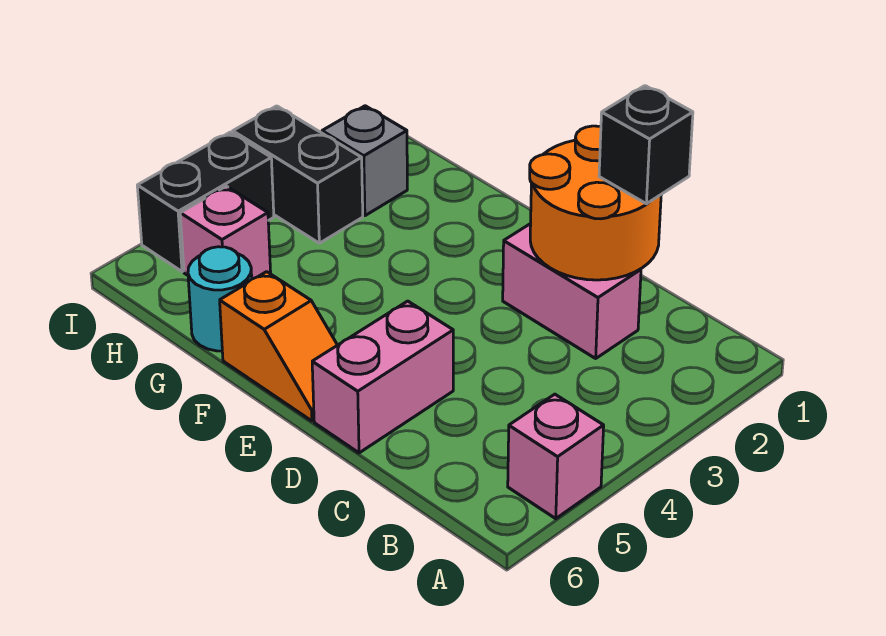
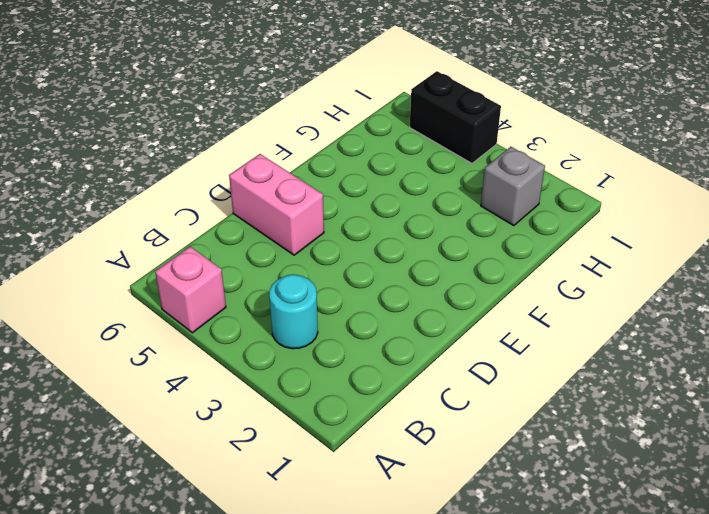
cyan 1x1 round brick [269,274,318,349] -> cyan 1x1 round brick moved to [188,247,252,351]
none -> pink 1x2 brick [503,224,641,358]
none -> orange 1x2 slope [220,272,337,421]

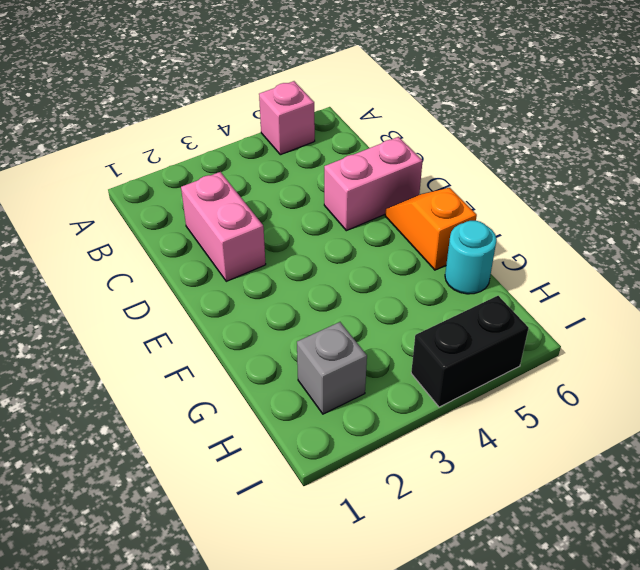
none -> black 1x2 brick [233,106,363,243]
none -> pink 1x1 brick [180,186,271,279]

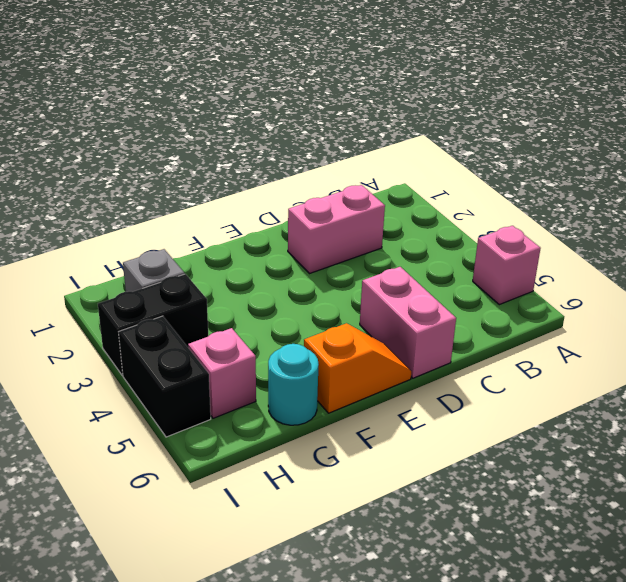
none -> orange 2x2 round brick [530,126,661,280]
none -> black 1x1 brick [599,86,693,204]

